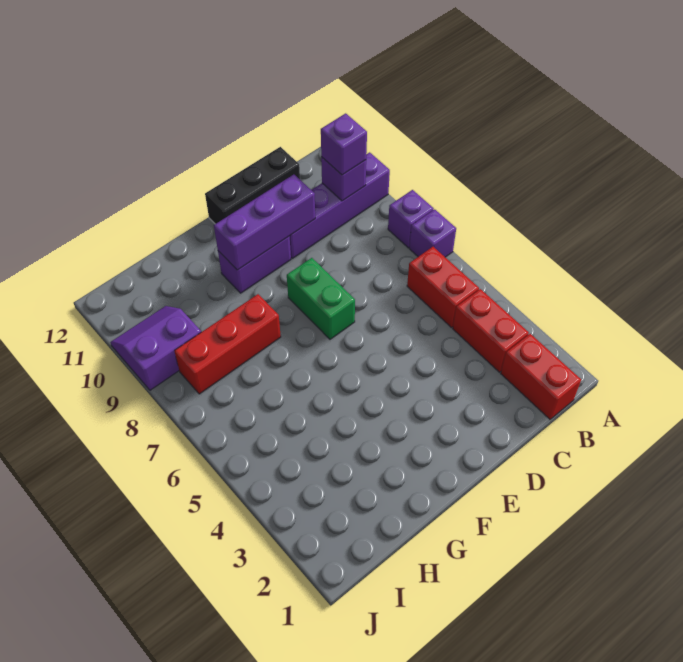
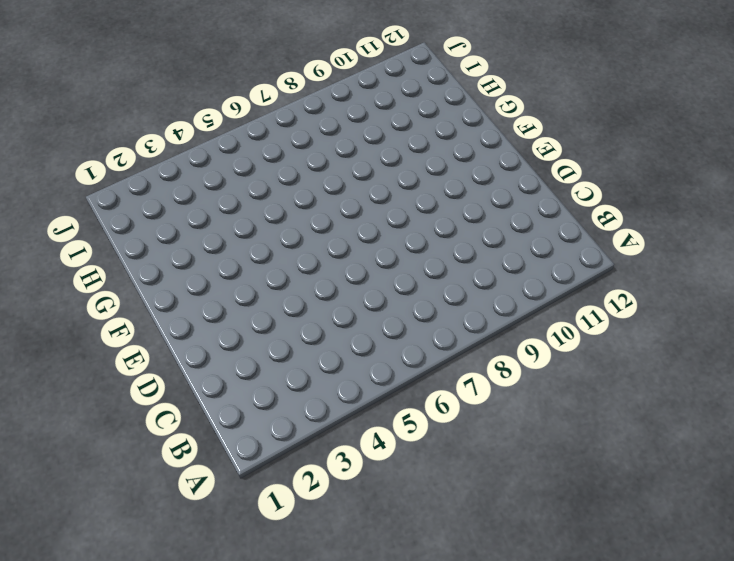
none -> purple 1x1 brick [409,209,456,257]
none -> purple 1x1 brick [388,190,434,248]
none -> purple 1x4 brick [290,152,390,258]

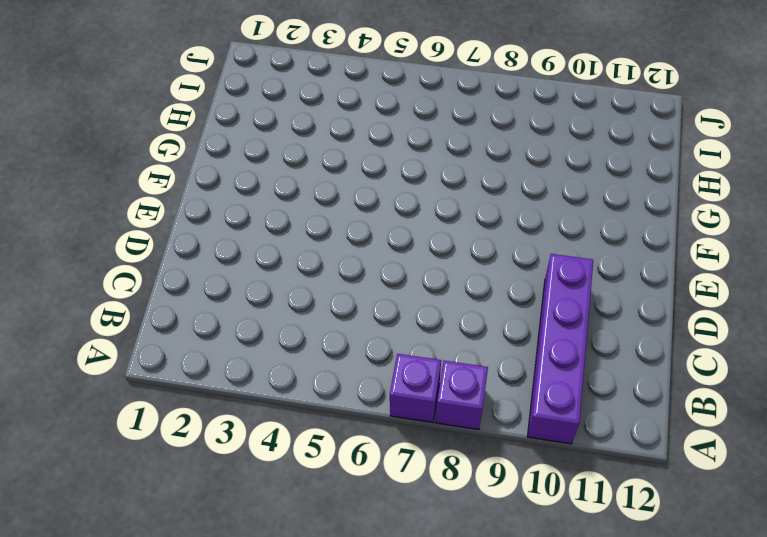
none -> red 1x2 brick [501,334,581,419]
none -> red 1x2 brick [453,289,529,372]
none -> red 1x2 brick [407,247,479,328]

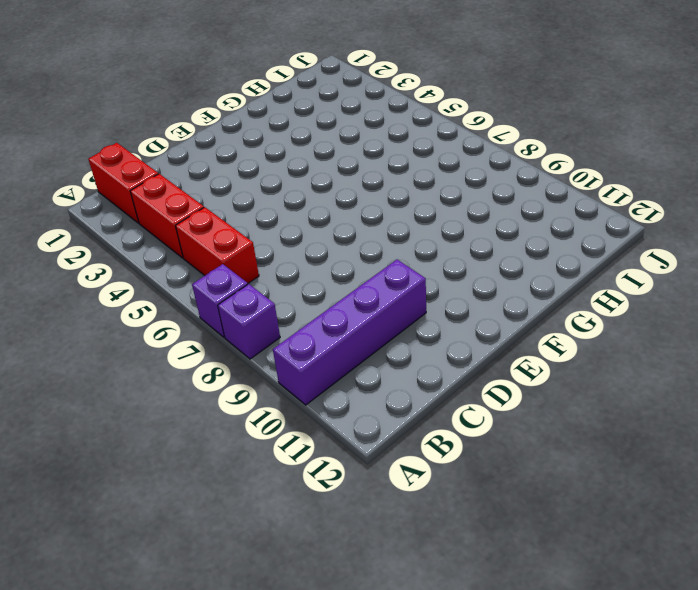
none -> black 1x3 brick [205,147,300,224]
none -> green 1x2 brick [287,258,355,339]
none -> purple 1x2 brick [218,236,291,293]

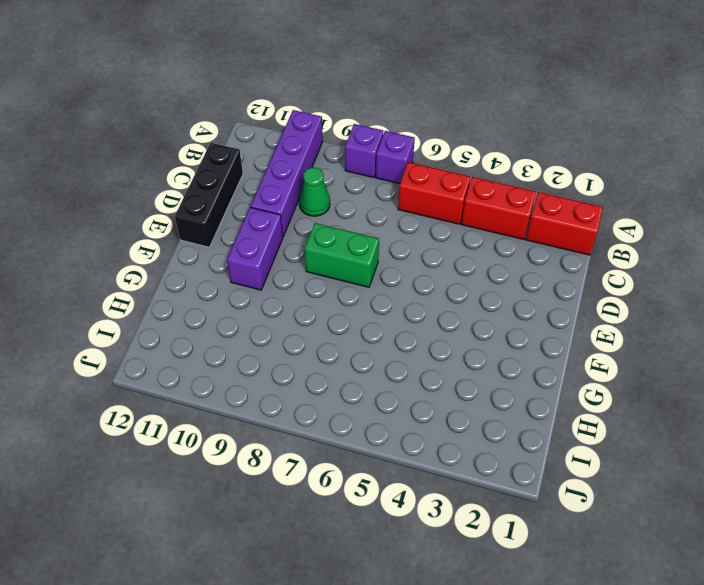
green 1x1 cone [299,168,330,216] -> none
none -> red 1x3 brick [174,294,281,394]
none -> purple 2x2 slope [110,306,201,390]
none -> purple 1x1 brick [321,157,366,201]

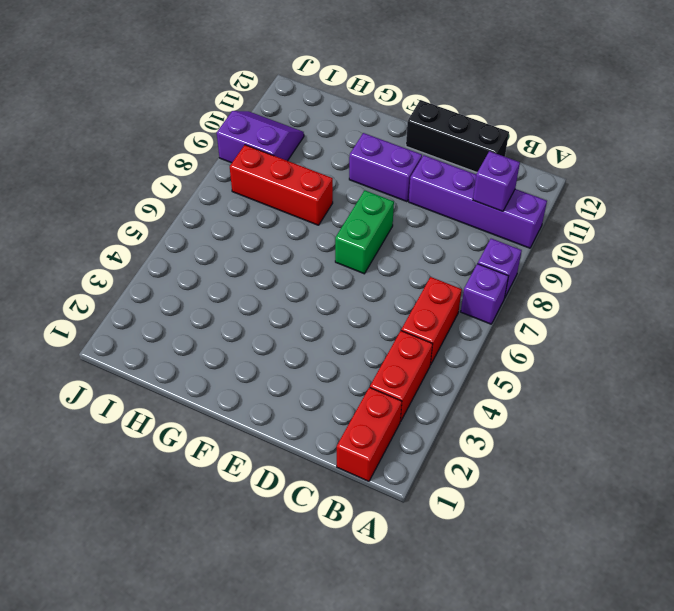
none -> purple 1x3 brick [214,175,315,270]
none -> purple 1x1 brick [321,113,367,175]

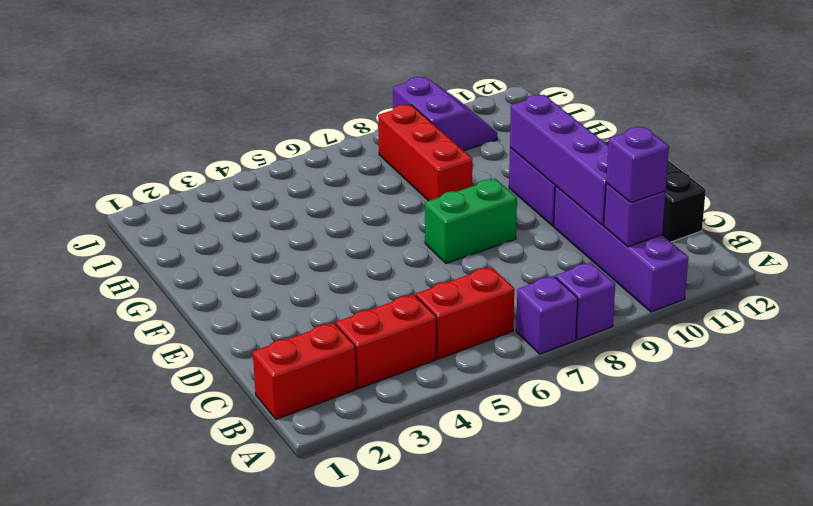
purple 1x4 brick [510,95,608,225] -> purple 1x3 brick [214,175,315,270]

